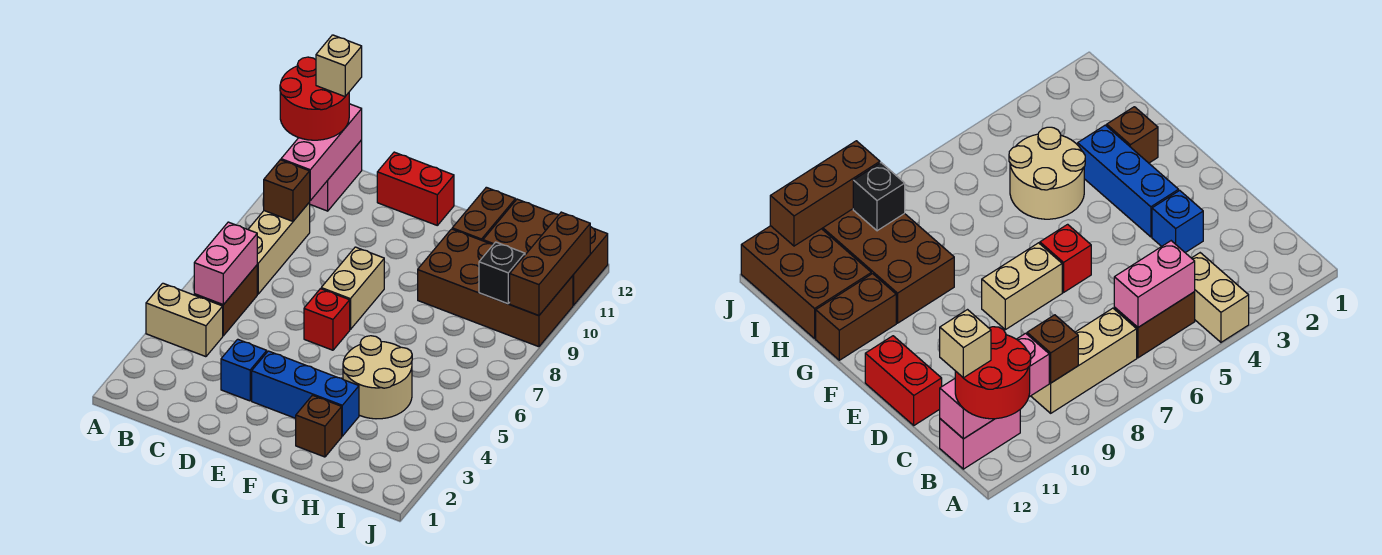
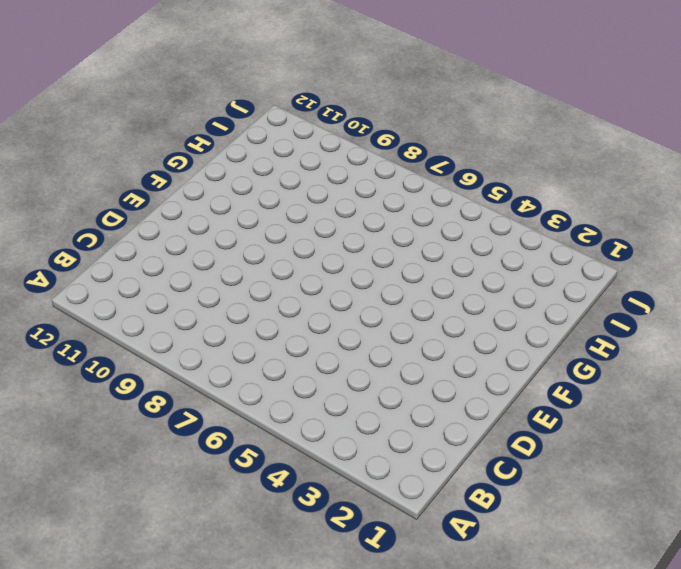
none -> tan 1x2 brick [146,283,223,357]
none -> brown 1x2 brick [194,265,257,336]
none -> tan 1x3 brick [248,202,310,294]

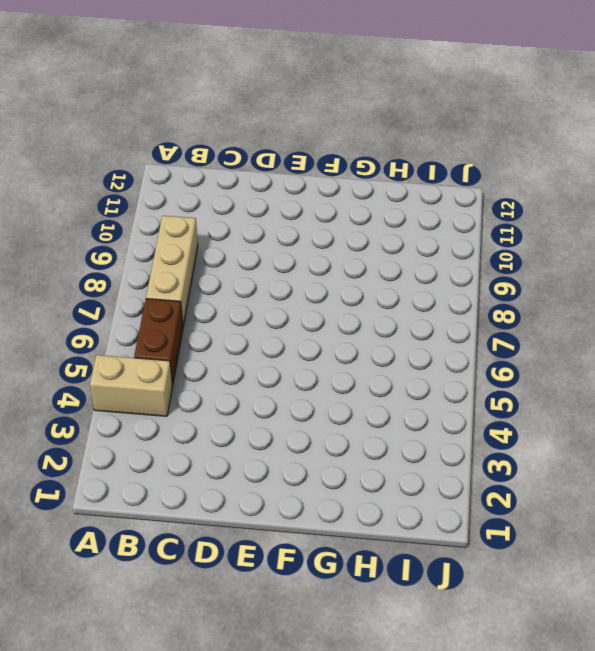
none -> pink 1x2 brick [310,140,362,211]
none -> blue 1x1 brick [221,339,267,401]
none -> red 1x2 brick [377,152,454,225]

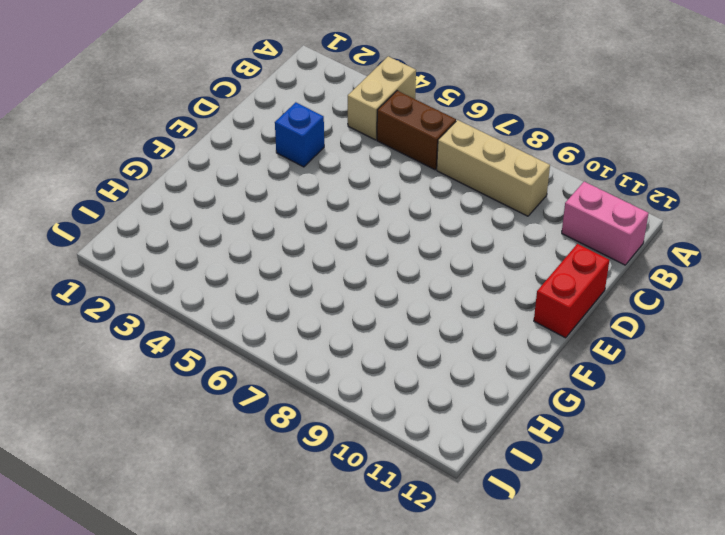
none -> blue 1x3 brick [252,351,359,436]
none -> red 1x1 brick [304,289,350,350]
none -> tan 1x2 brick [321,247,384,330]

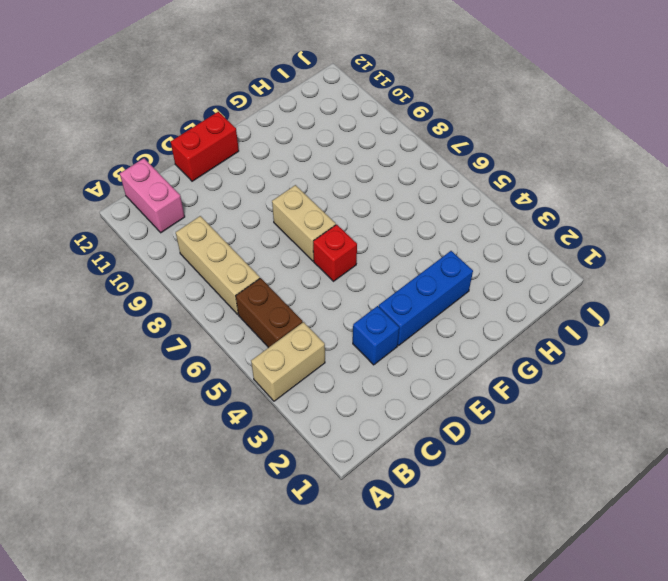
none -> brown 1x1 brick [296,395,342,457]
none -> tan 2x2 round brick [343,336,412,419]
none -> brown 2x4 brick [418,229,573,347]

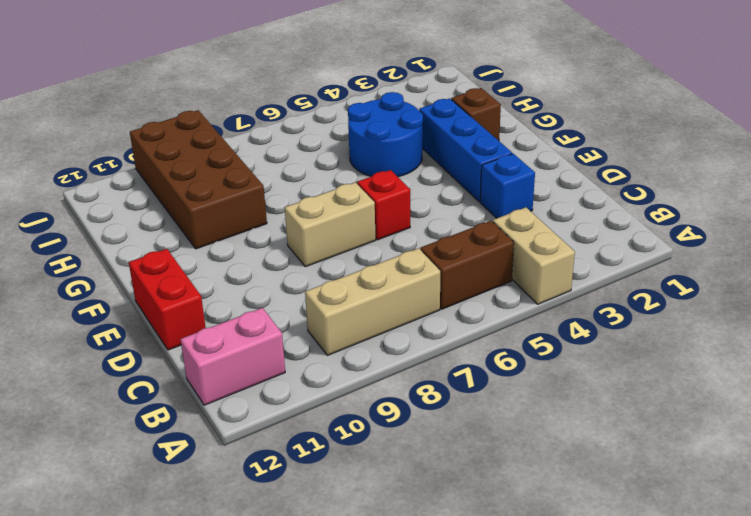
blue 2x2 round brick [348,92,423,177] -> tan 2x2 round brick [343,336,412,419]
none -> brown 1x2 brick [452,187,516,241]
none -> brown 2x3 brick [483,199,608,305]
none -> pink 1x2 brick [194,222,257,305]

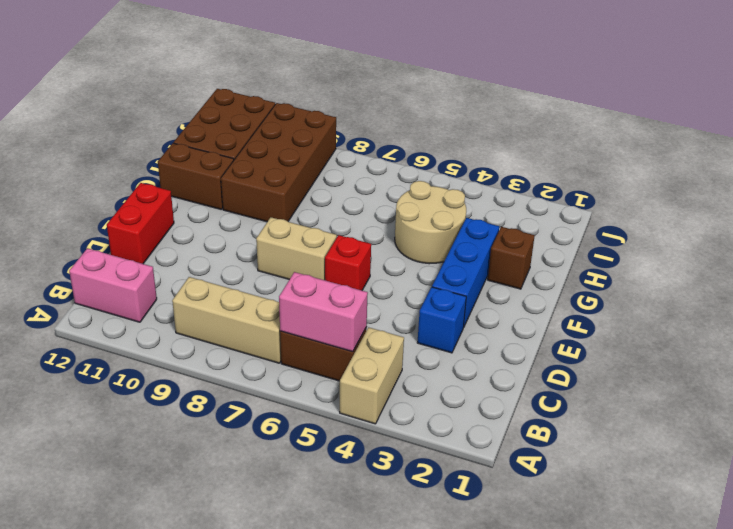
none -> brown 1x1 brick [264,160,310,221]
none -> pink 1x3 brick [281,104,362,200]
none -> black 1x1 brick [479,242,525,304]

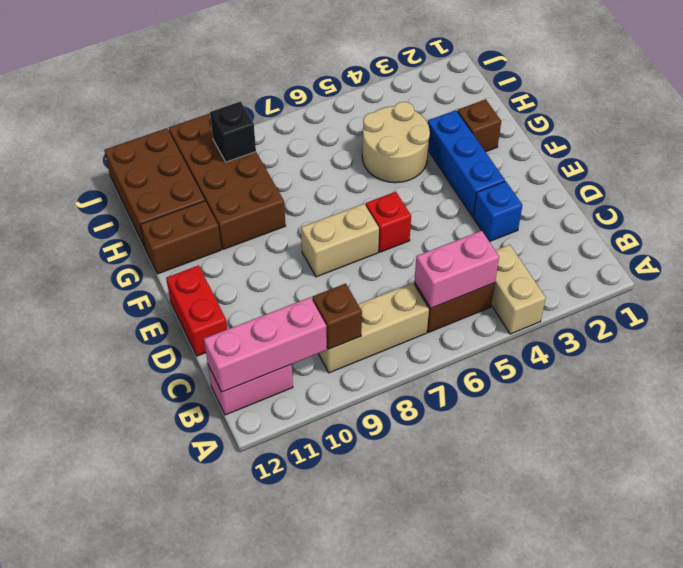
none -> brown 1x3 brick [510,212,590,316]
none -> red 2x2 round brick [280,57,349,140]
none -> tan 1x1 brick [316,35,362,96]

